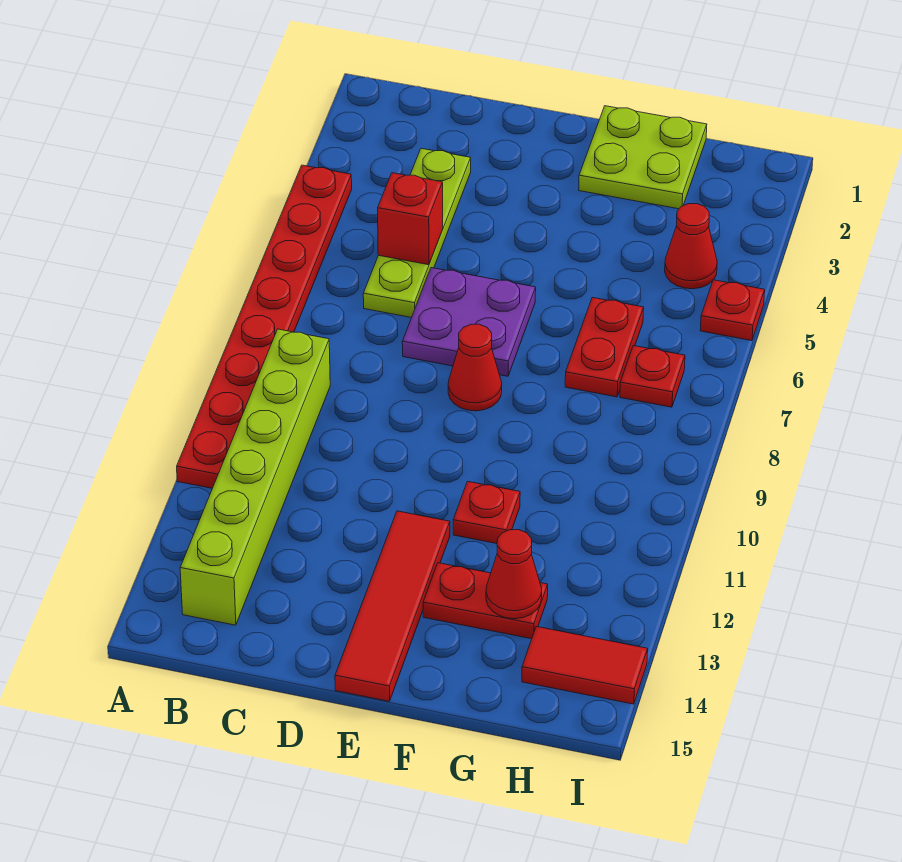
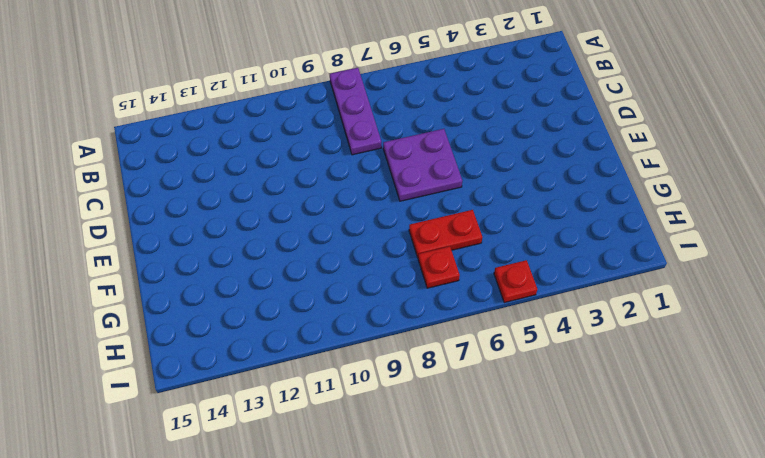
purple 1x3 plate [330,68,382,155] -> red 1x8 plate [177,165,352,488]
none -> lime 1x6 brick [180,329,330,625]
none -> lime 1x4 plate [363,148,471,317]
none -> red 1x1 cone [448,324,502,411]

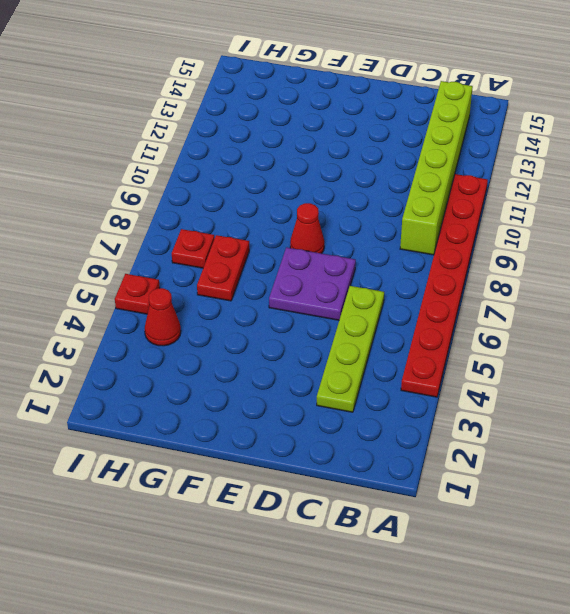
none -> red 1x4 tile [335,511,450,701]
none -> lime 2x2 plate [579,106,707,209]
none -> red 1x1 plate [453,481,520,544]

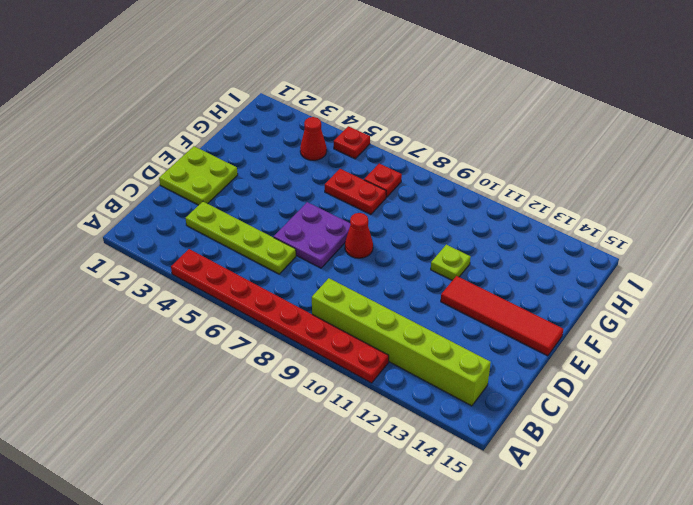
lime 2x2 plate [159,146,238,205] -> lime 2x2 plate moved to [579,106,707,209]
lime 1x1 plate [431,245,471,280] -> red 1x1 plate [453,481,520,544]
none -> red 1x2 plate [423,563,548,639]
none -> red 1x2 tile [522,627,648,704]
none -> red 1x1 brick [378,173,443,265]

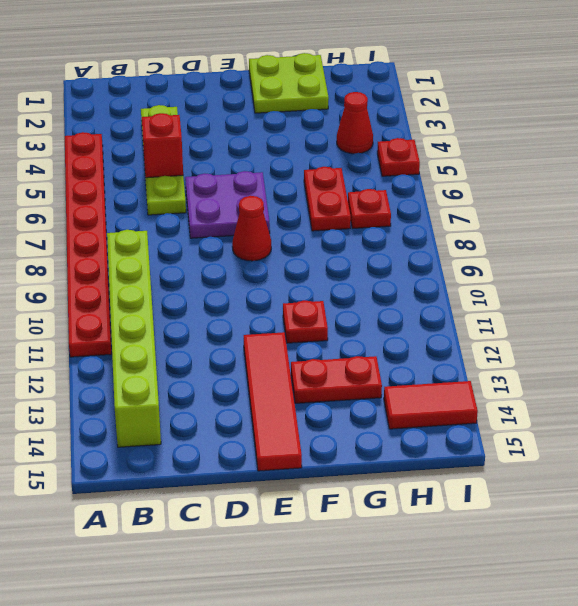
none -> red 1x1 cone [486,530,542,619]

